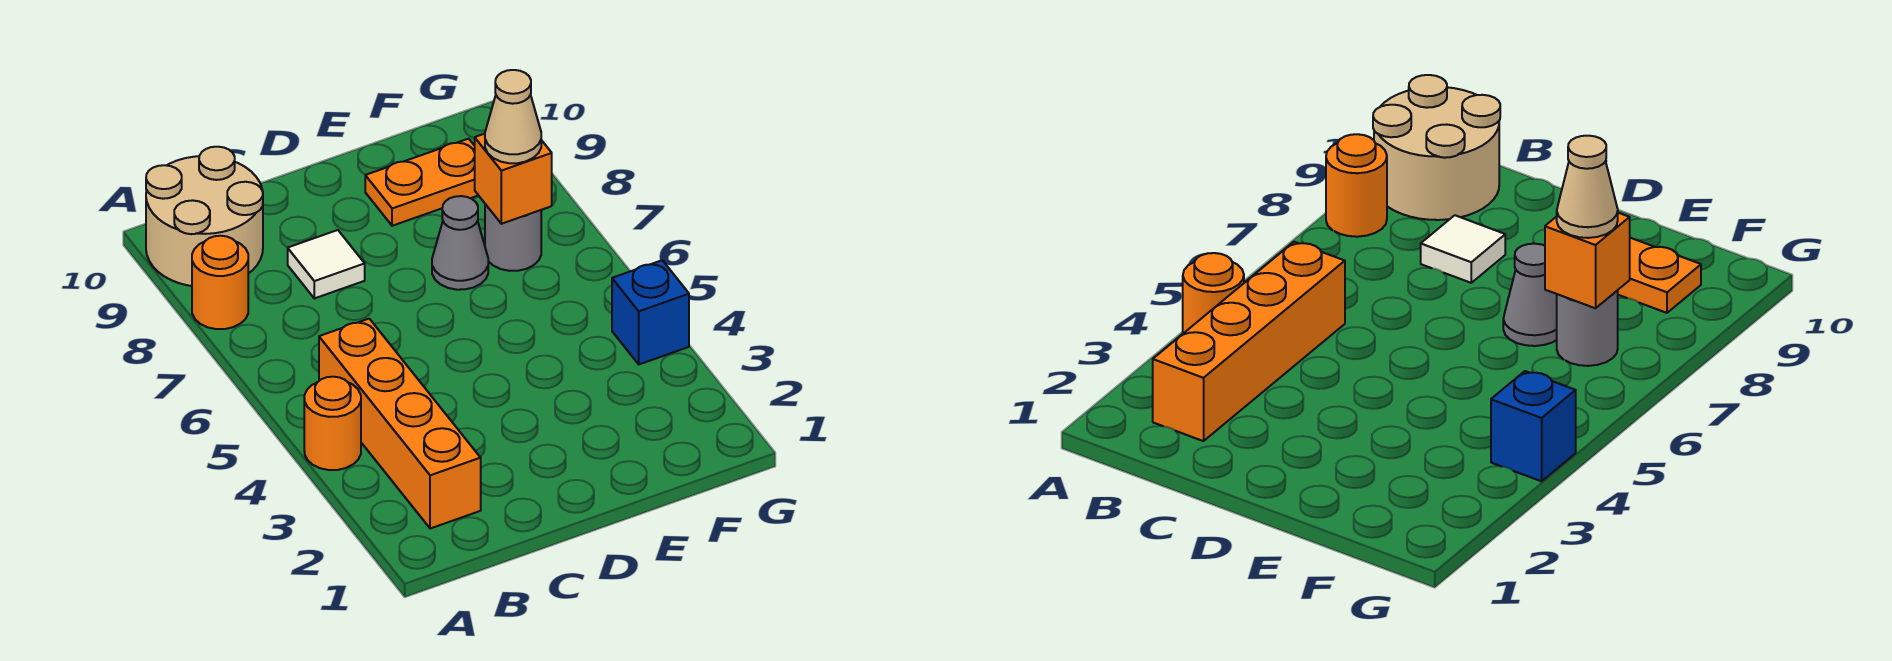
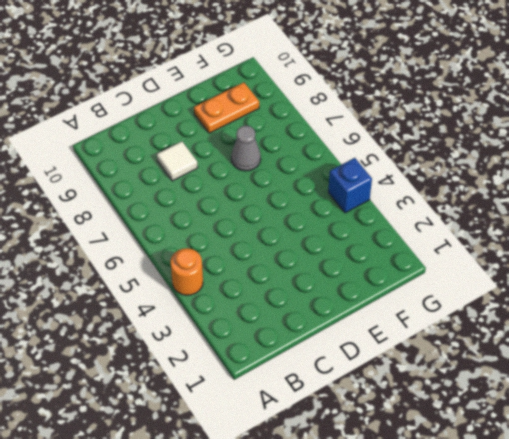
none -> orange 1x1 round brick [192,236,248,329]
none -> tan 2x2 round brick [146,147,263,286]

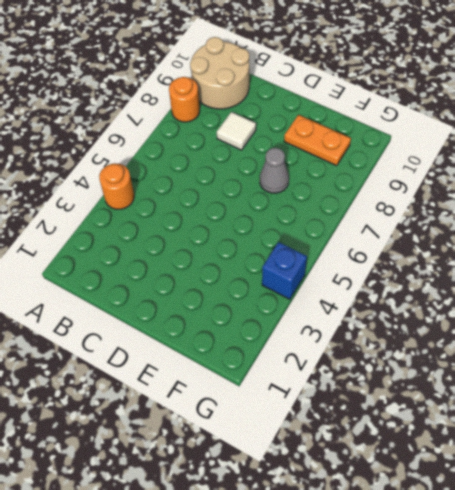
none -> orange 1x4 brick [319,319,481,529]
none -> grey 1x1 round brick [485,204,541,271]

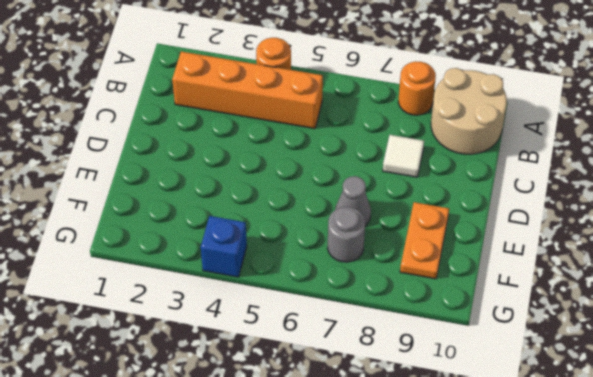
none -> orange 1x1 brick [475,134,552,224]
none -> tan 1x1 cone [485,70,541,163]

